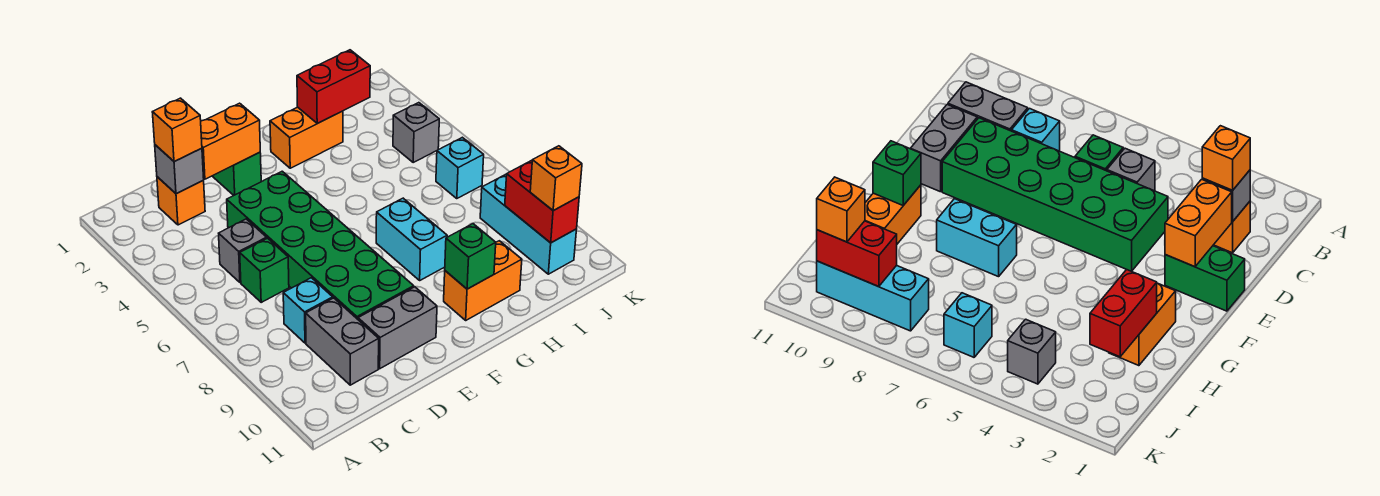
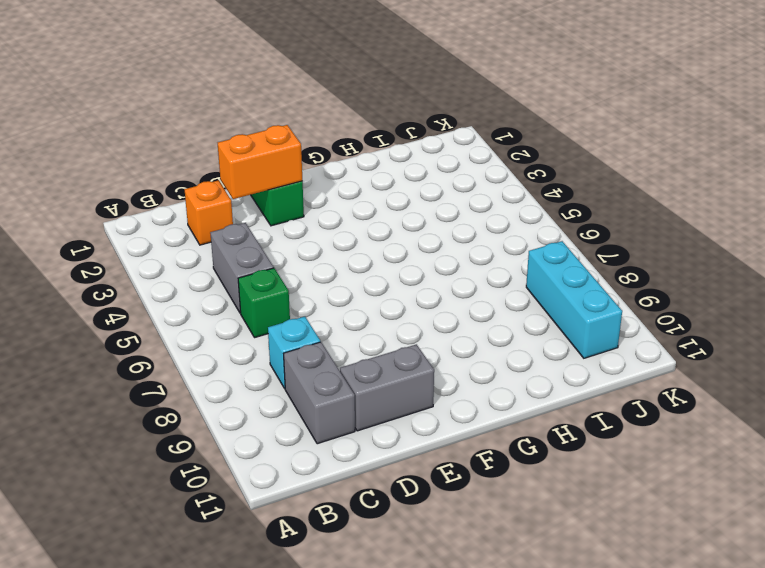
grey 1x2 brick [210,223,274,313] -> grey 1x1 brick [219,219,267,283]
none -> green 2x6 brick [227,171,414,319]
none -> orange 1x2 brick [270,107,343,168]
none -> cyan 1x2 brick [376,198,447,280]

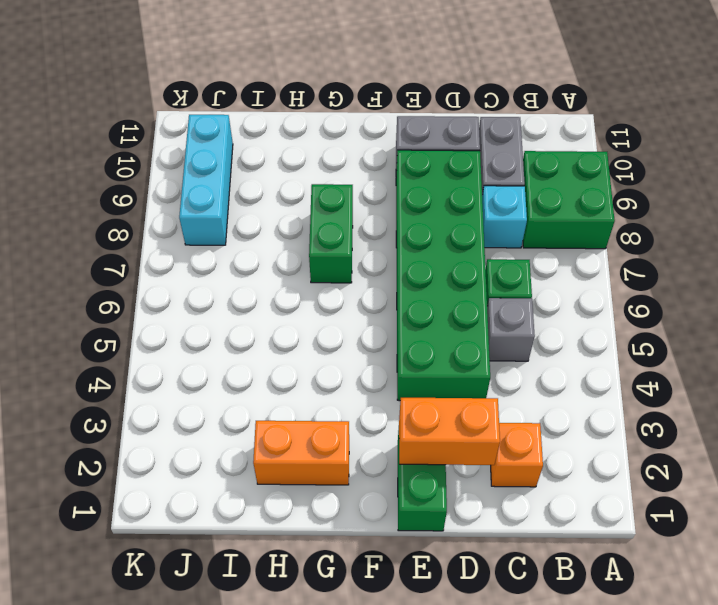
green 2x2 brick [523,151,615,249] -> none
green 1x2 brick [309,184,353,283] -> cyan 1x2 brick [376,198,447,280]
none -> orange 1x2 brick [444,241,522,320]
none -> grey 1x1 brick [393,103,439,162]
none -> cyan 1x1 brick [436,137,484,199]

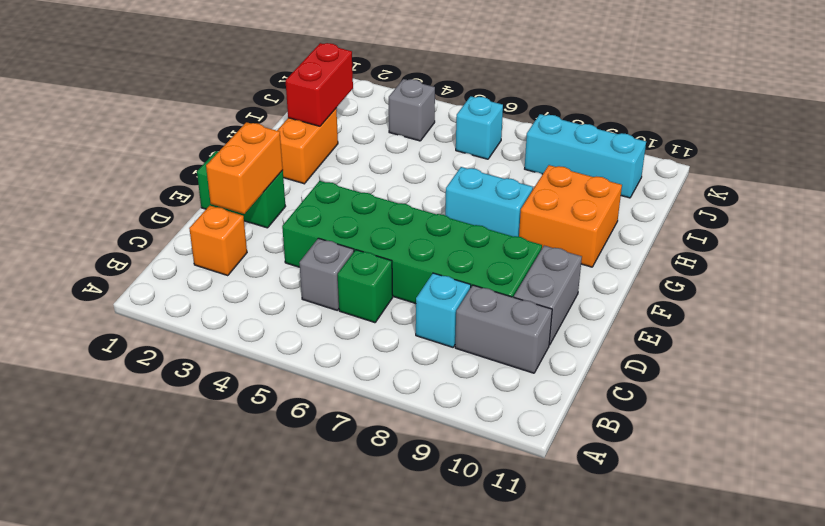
orange 2x2 brick [519,165,622,267] -> orange 1x2 brick [444,241,522,320]
none -> grey 1x1 brick [155,145,204,194]
none -> green 1x1 brick [445,224,496,289]
none -> red 1x2 brick [505,160,579,243]

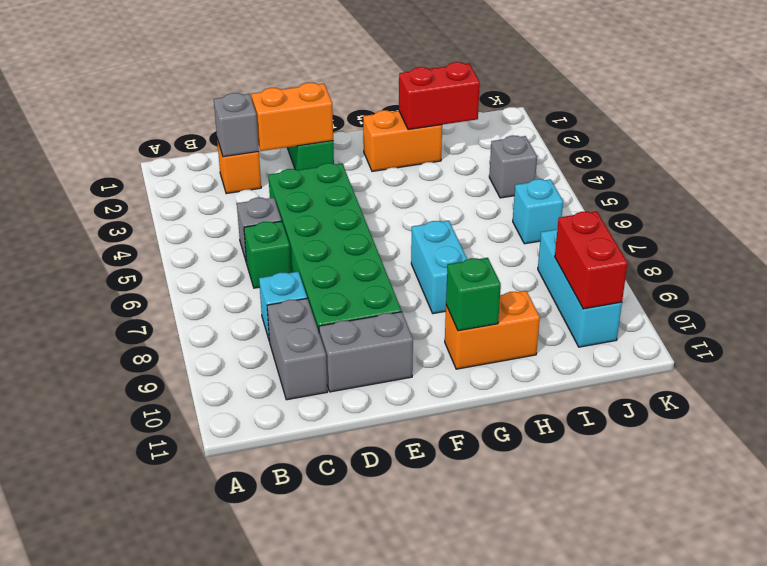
none -> orange 1x1 brick [152,98,202,162]
none -> orange 1x1 brick [530,146,582,211]

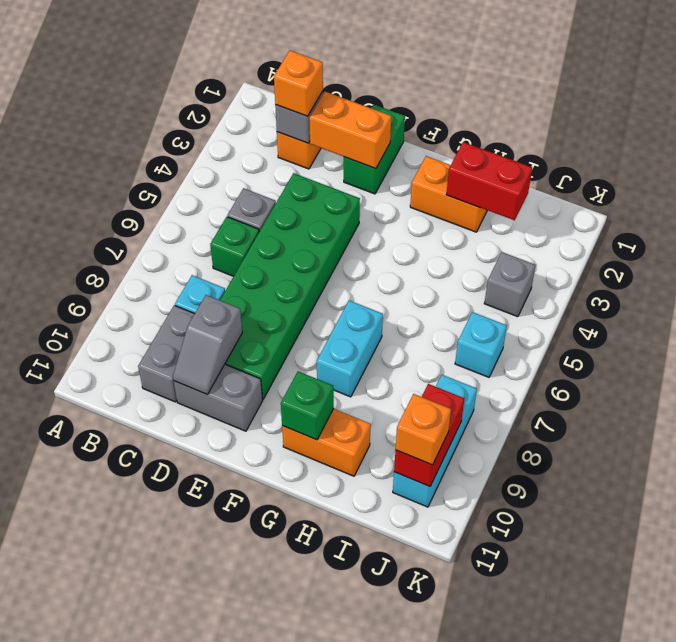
grey 1x2 slope [173,295,242,394] -> none

